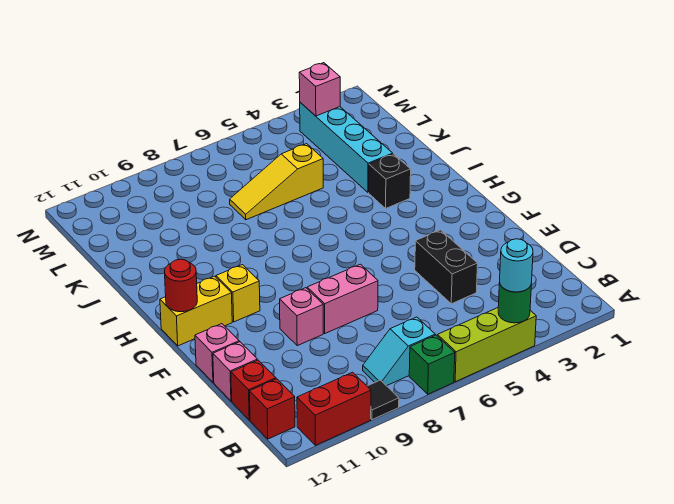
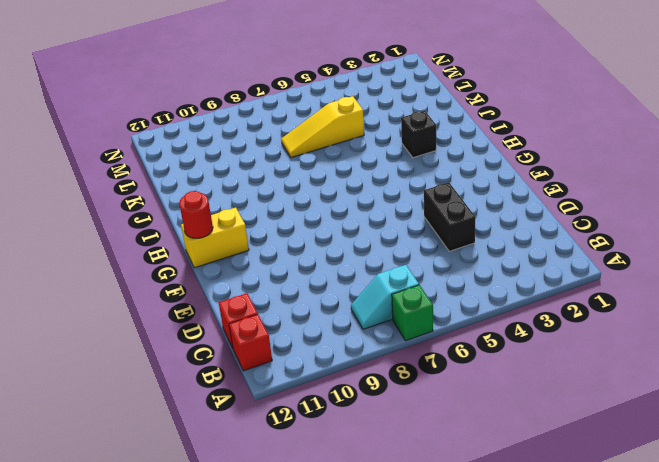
none -> lime 1x3 brick [437,308,536,382]
none -> black 1x1 tile [367,380,399,420]
none -> red 1x2 brick [297,372,371,445]

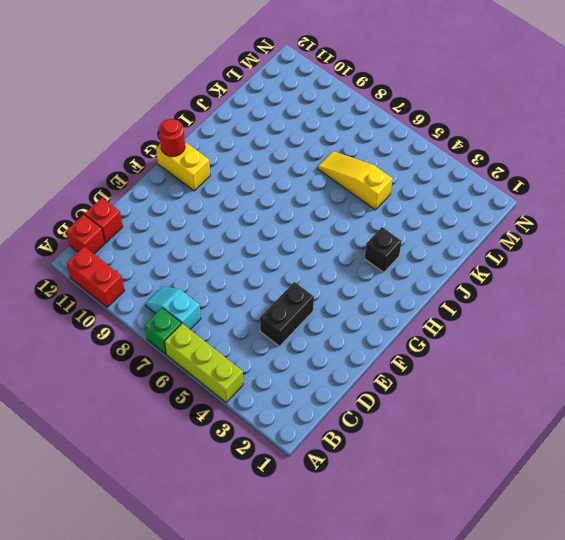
none -> black 1x1 tile [367,380,399,420]
none -> pink 1x1 brick [213,342,257,401]
none -> pink 1x2 brick [307,264,378,333]

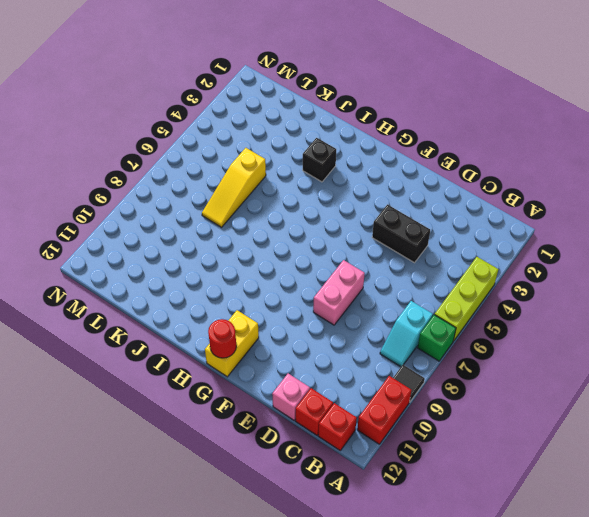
none -> pink 1x1 brick [280,288,323,346]
none -> pink 1x1 brick [195,324,239,382]
none -> yellow 1x1 brick [216,265,260,322]

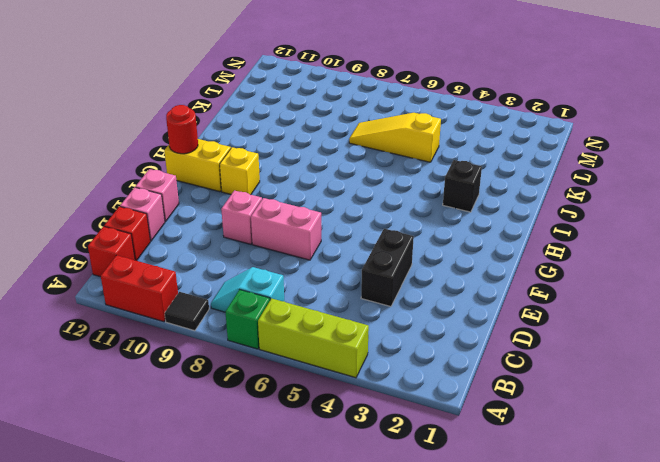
none -> cyan 1x4 brick [300,102,393,192]
none -> green 1x1 round brick [498,282,531,323]
none -> pink 1x1 brick [299,63,340,116]

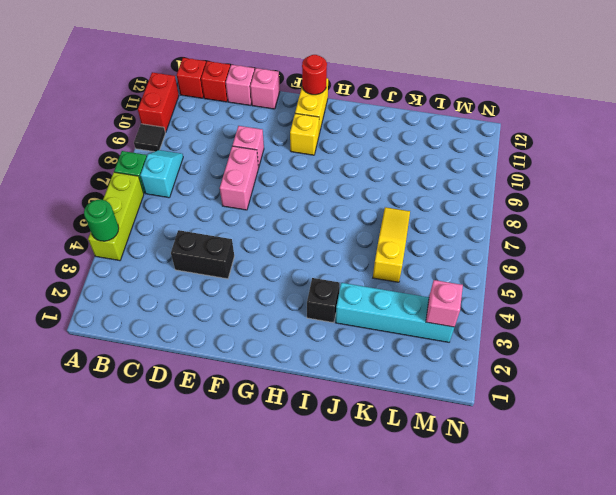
none -> cyan 1x1 round brick [500,239,533,292]

